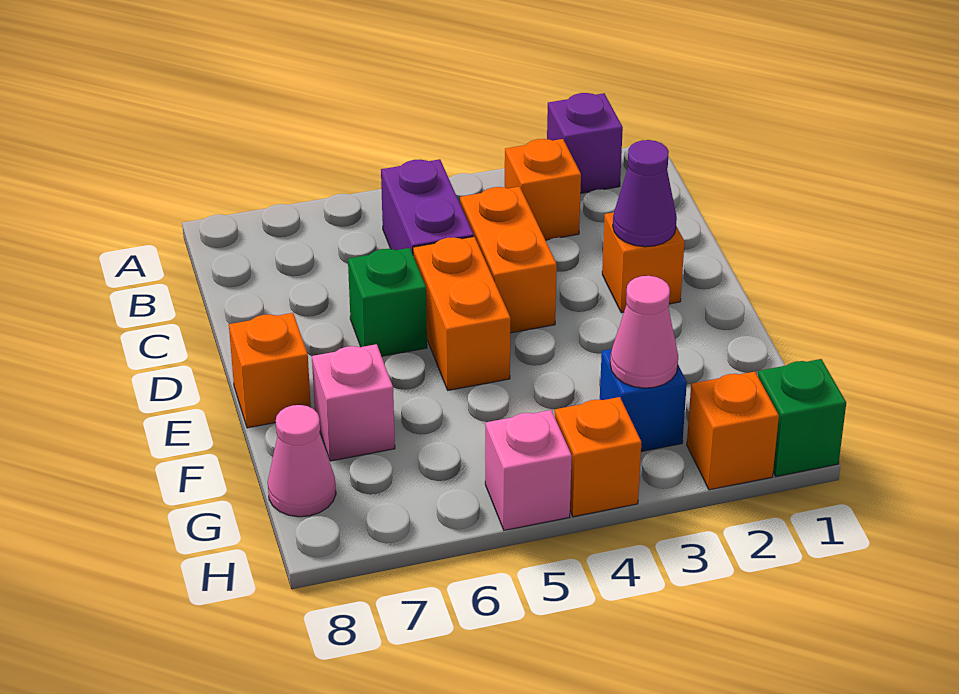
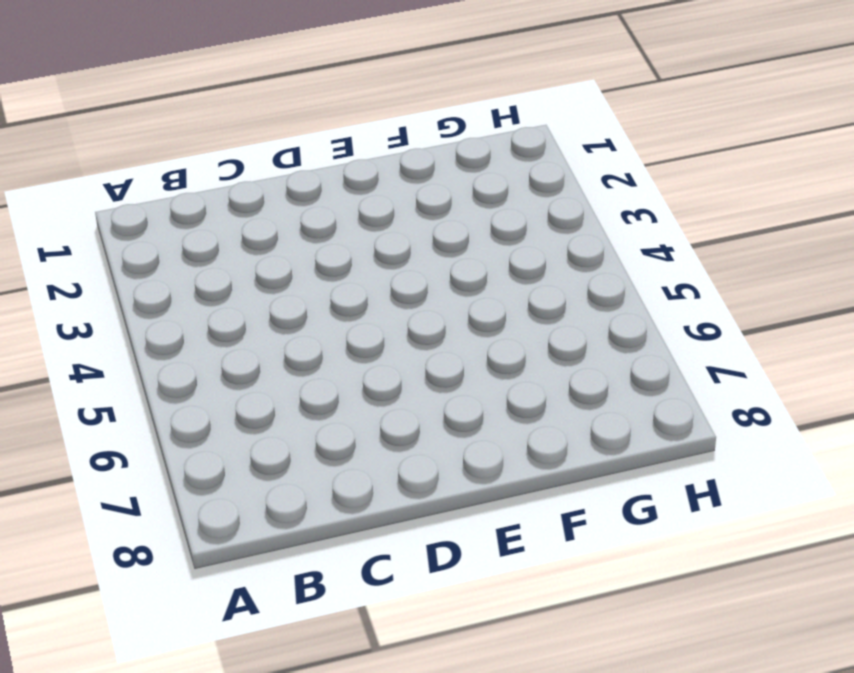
none -> purple 1x1 brick [547,93,623,193]
none -> orange 1x1 brick [505,139,581,240]
none -> purple 1x2 brick [381,159,474,254]

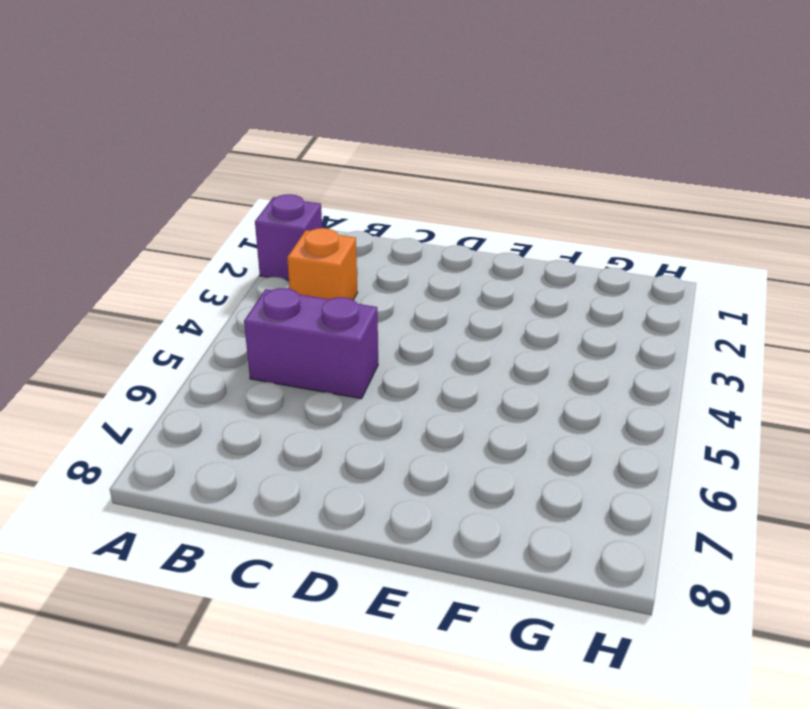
none -> orange 1x2 brick [460,187,557,333]
none -> orange 1x1 brick [602,212,685,313]
none -> orange 1x2 brick [413,237,511,390]

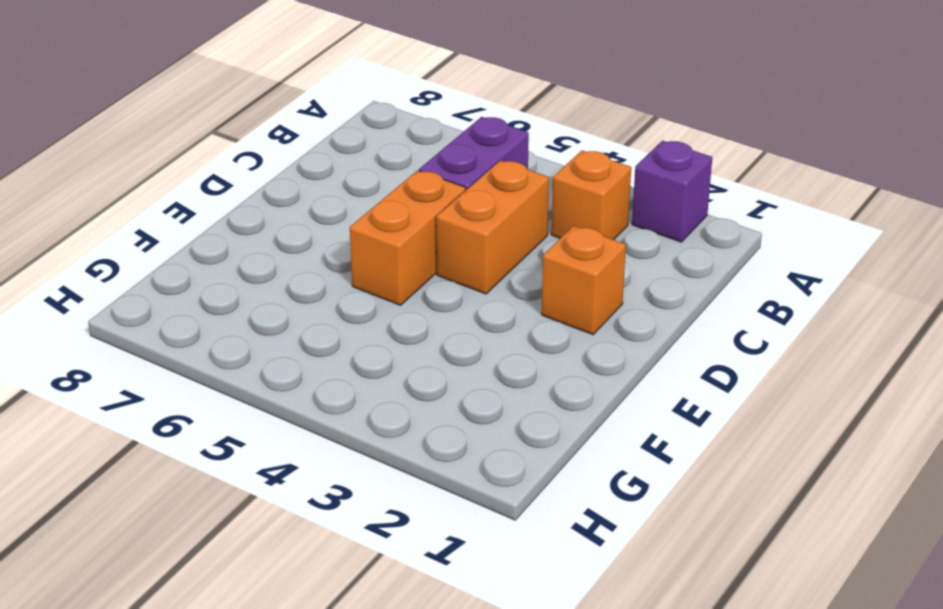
none -> green 1x1 brick [348,248,427,356]
none -> orange 1x1 brick [229,313,311,428]
none -> pink 1x1 brick [312,344,395,461]

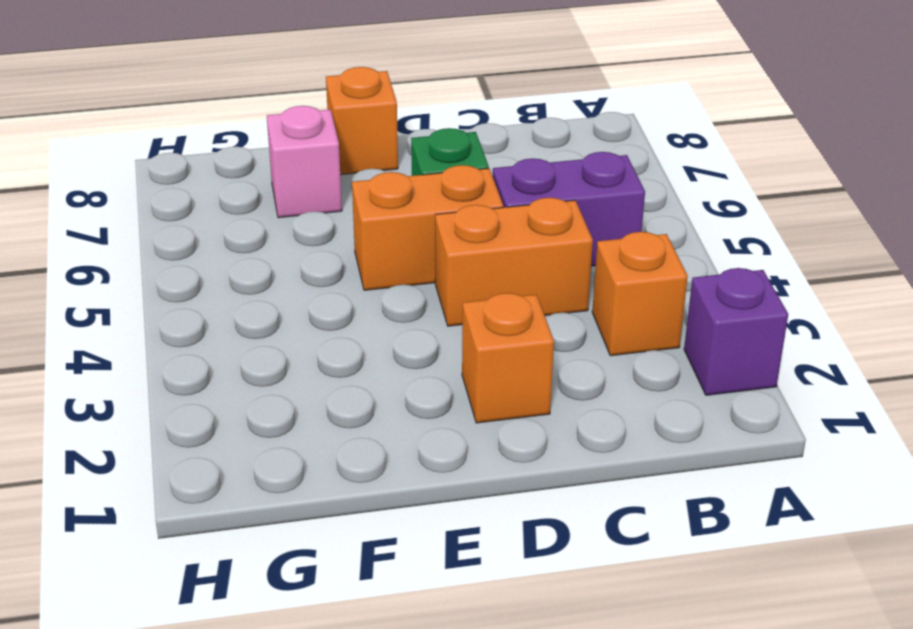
none -> blue 1x1 brick [600,349,687,452]
none -> pink 1x1 cone [268,405,336,517]
none -> green 1x1 brick [758,359,846,476]

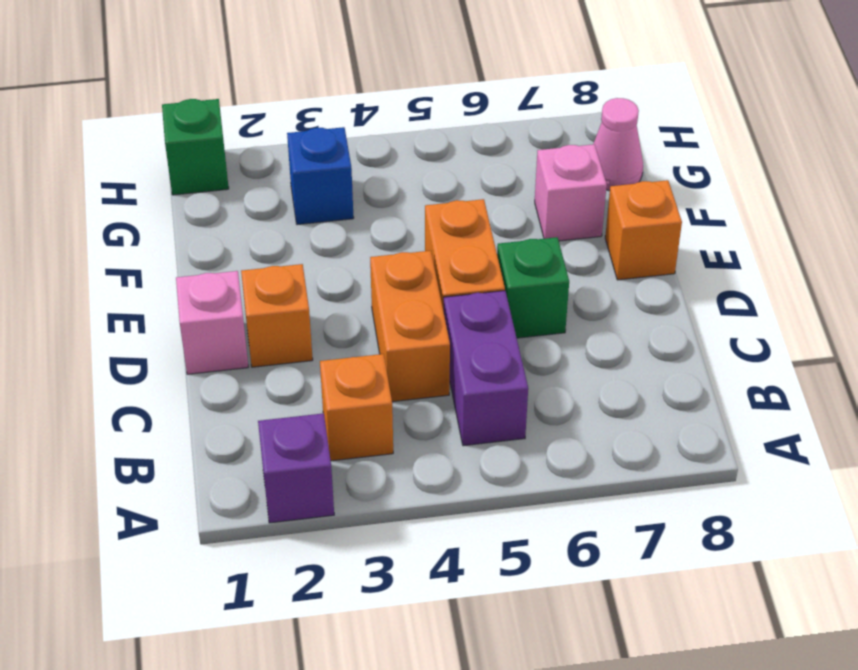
pink 1x1 brick [176,271,248,374] -> pink 1x1 brick moved to [485,410,572,530]
none -> orange 1x1 brick [687,372,779,490]
none -> orange 1x1 brick [555,397,641,517]
none -> purple 1x1 cone [613,140,677,247]

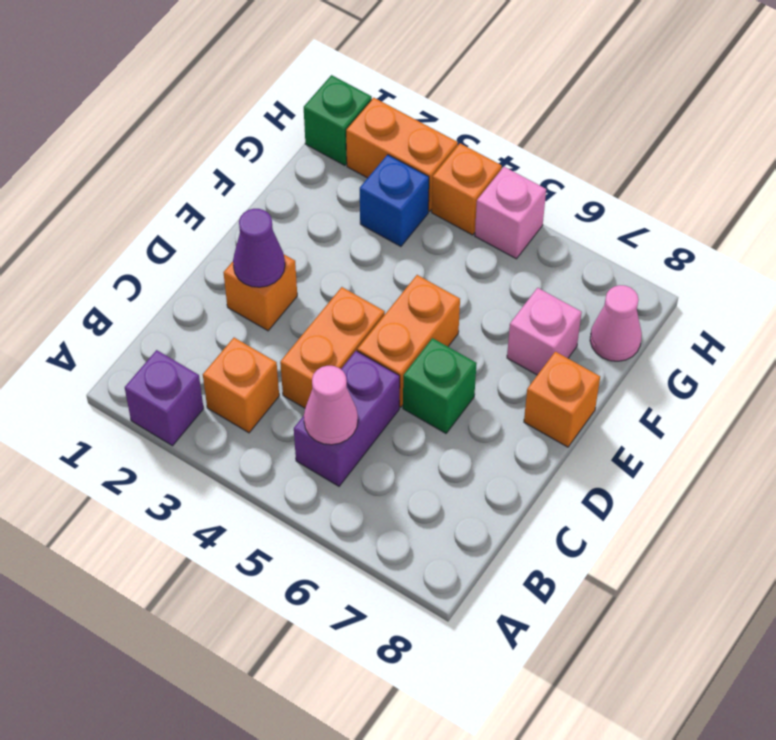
pink 1x1 cone [304,366,358,445] -> pink 1x1 cone moved to [610,276,678,388]
orange 1x2 brick [346,98,458,212] -> orange 1x1 brick [687,372,779,490]

